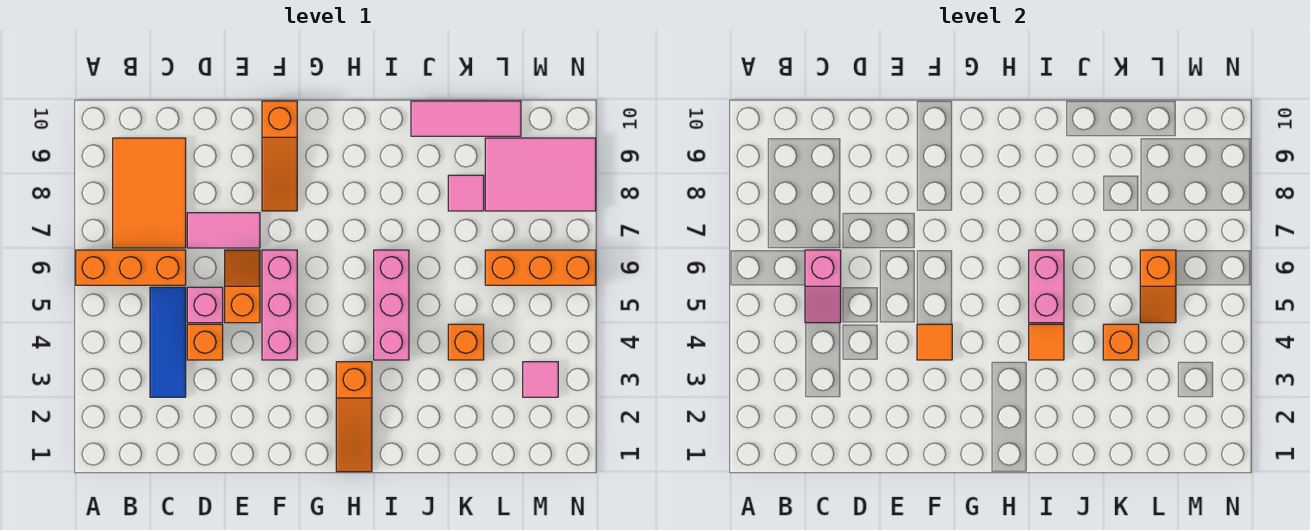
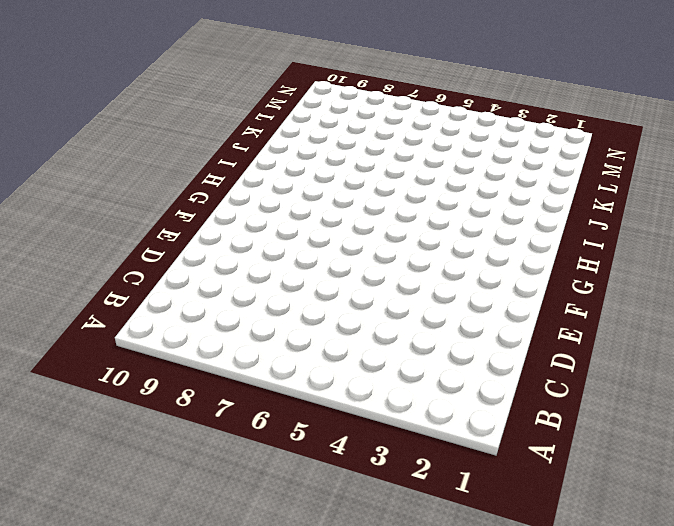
none -> orange 1x3 brick [76,250,186,285]
none -> orange 2x3 tile [113,138,186,248]
none -> blue 1x3 tile [150,287,186,397]

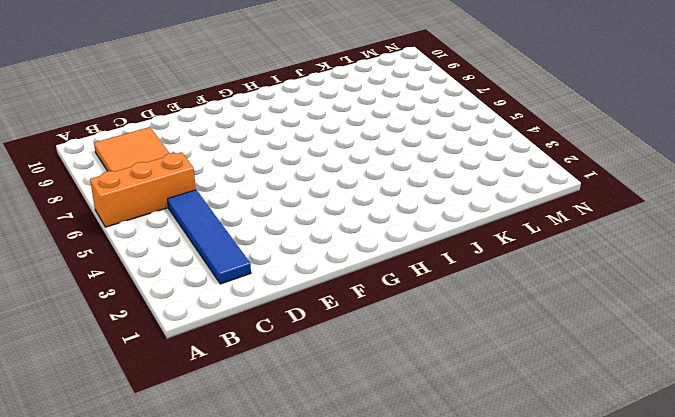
blue 1x4 tile [167,190,251,284] -> blue 1x3 tile [150,287,186,397]
none -> orange 1x1 brick [187,324,223,360]
none -> pink 1x1 brick [187,287,223,323]
none -> pink 1x2 tile [187,213,260,248]

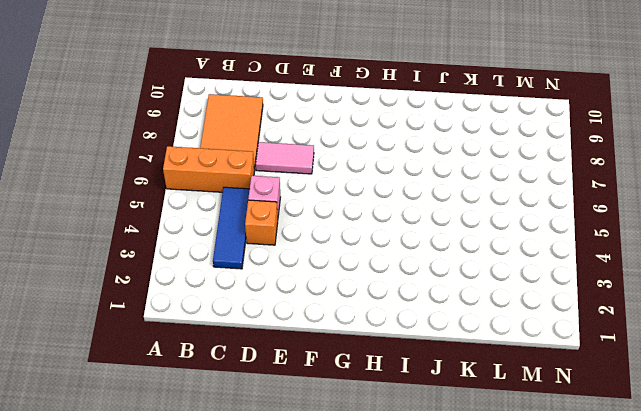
none -> orange 1x2 slope [225,250,260,323]
none -> pink 1x3 brick [262,250,297,360]
none -> orange 1x3 slope [262,101,297,211]

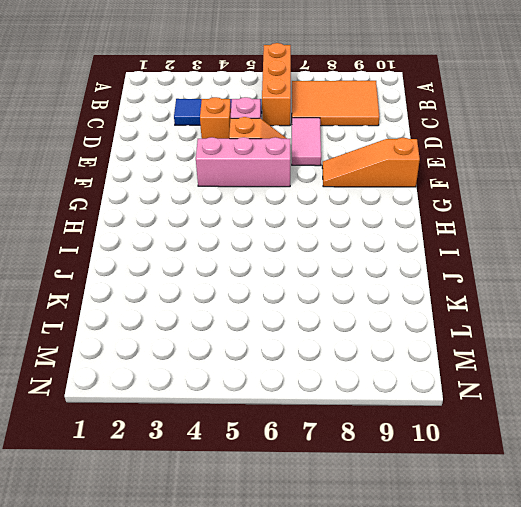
none -> orange 1x3 slope [336,362,372,472]
none -> pink 1x3 brick [374,250,409,360]
none -> pink 1x3 tile [411,101,521,136]

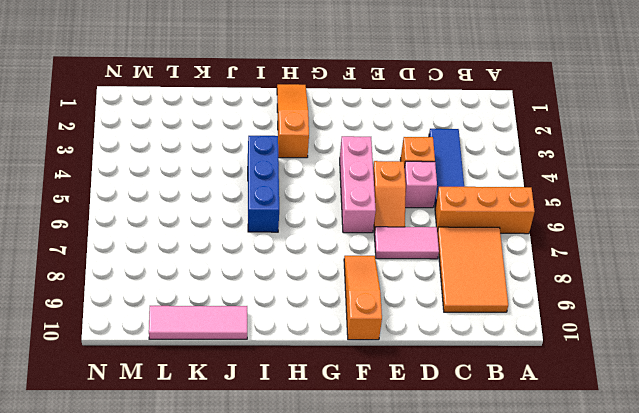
blue 1x3 brick [248,136,279,232] -> pink 1x3 brick [374,250,409,360]
none -> orange 1x1 brick [448,324,484,360]
none -> pink 1x1 tile [448,175,484,211]
none -> orange 1x3 brick [485,250,596,285]

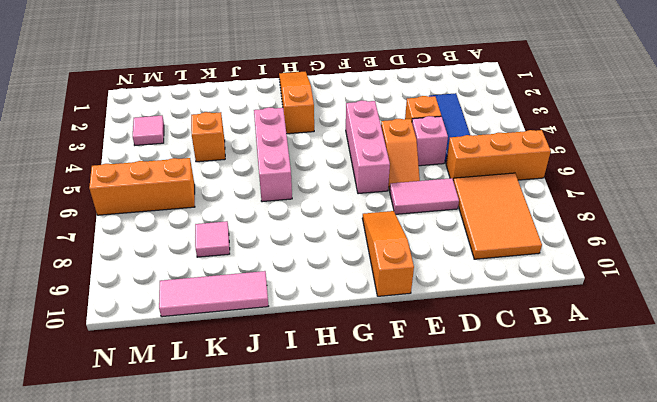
none -> pink 2x3 tile [485,138,596,211]
none -> pink 1x2 slope [805,250,841,323]
none -> orange 1x1 tile [917,324,952,360]

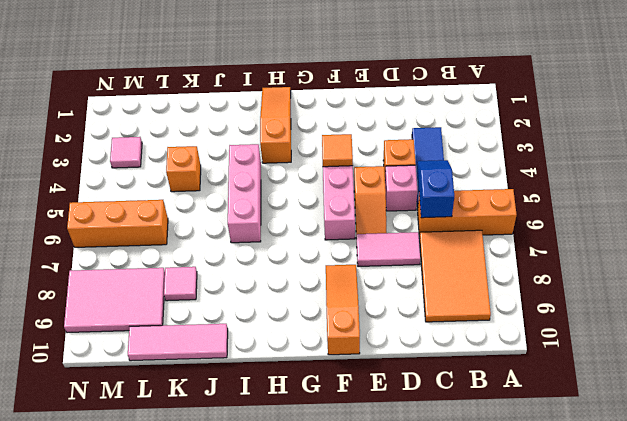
blue 1x2 slope [417,160,454,218] -> pink 1x2 slope [805,250,841,323]
none -> orange 1x1 tile [1029,324,1064,360]
none -> pink 1x2 brick [1029,250,1064,323]
none -> orange 1x1 brick [1103,324,1139,360]

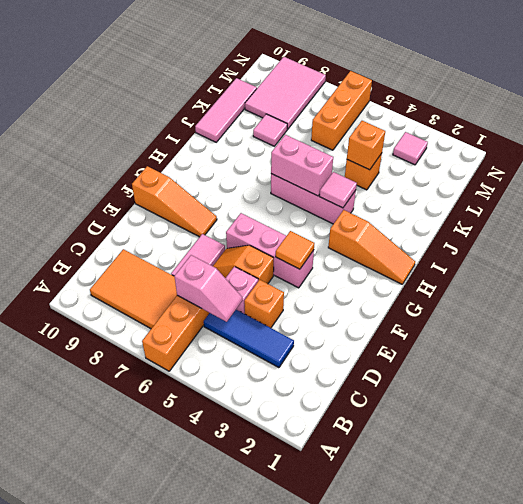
pink 1x1 tile [319,172,357,208] -> orange 1x1 tile [1029,324,1064,360]
none -> orange 1x2 slope [1140,250,1176,323]

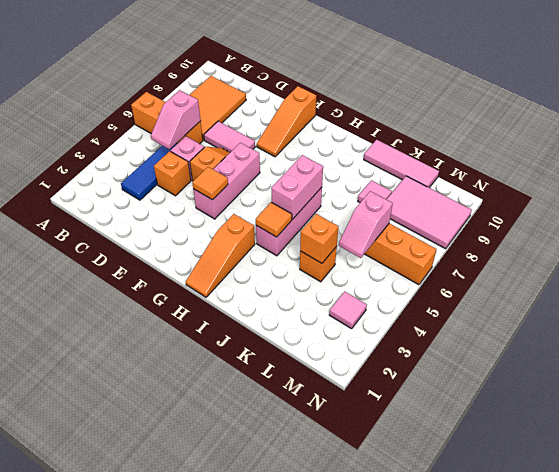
pink 1x2 slope [339,191,393,258] -> orange 1x2 slope [1140,250,1176,323]

